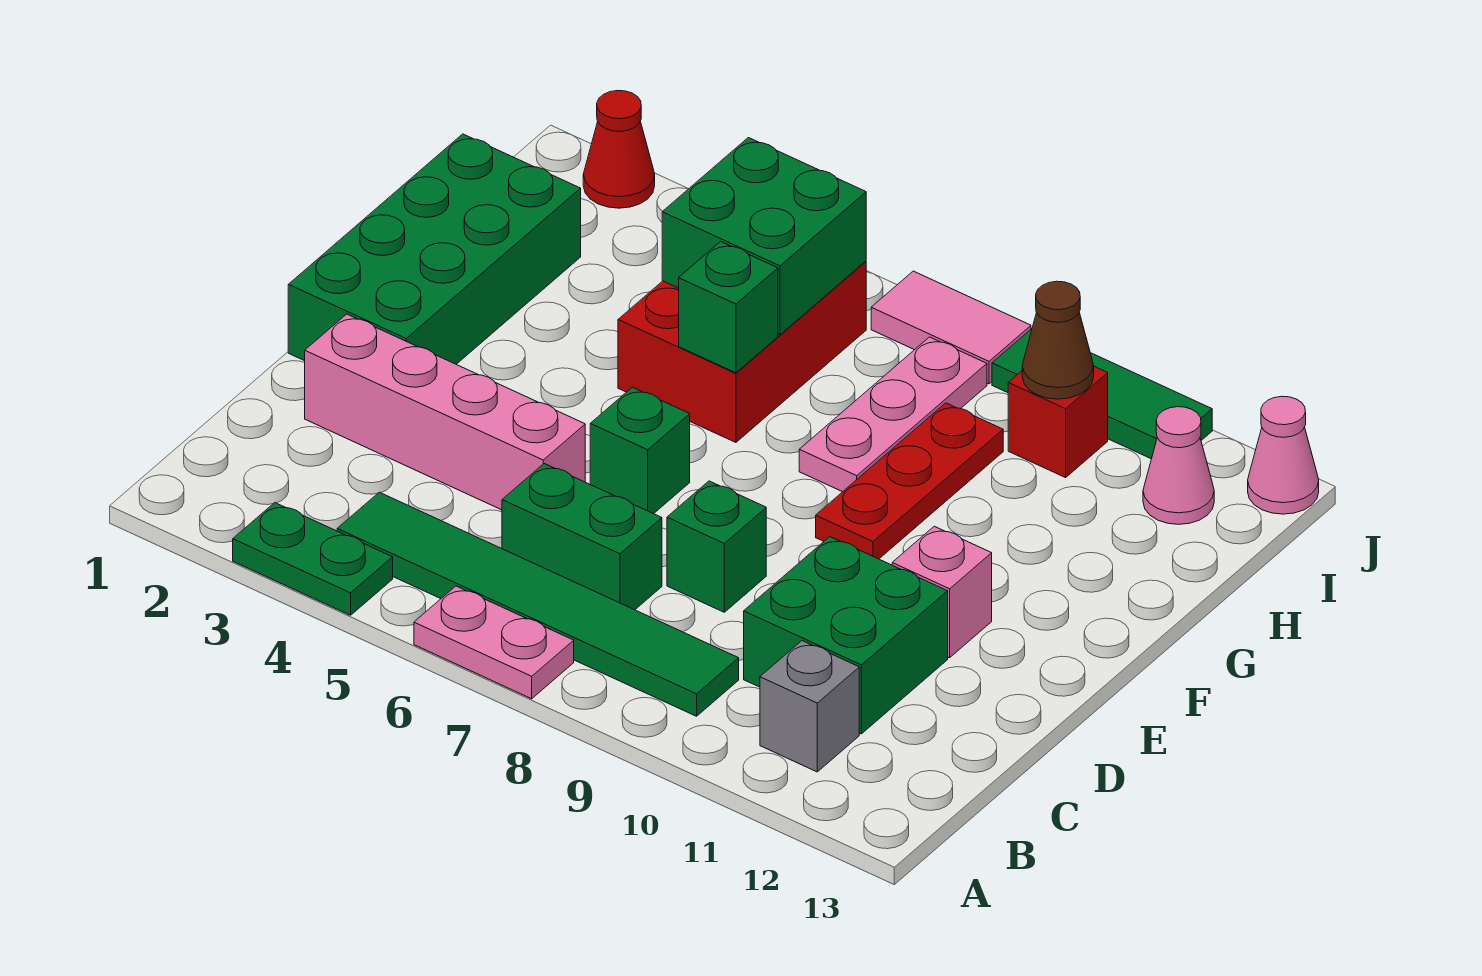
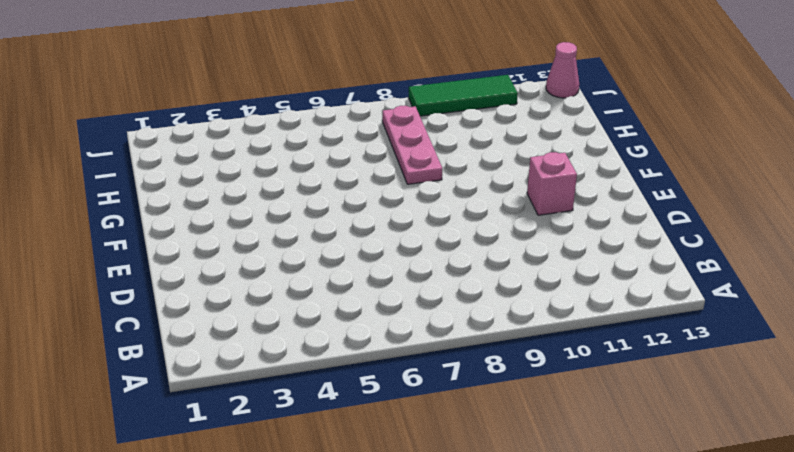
none -> green 1x2 plate [233,503,393,615]
none -> pink 1x2 plate [414,586,574,699]
none -> green 1x6 tile [337,492,739,716]

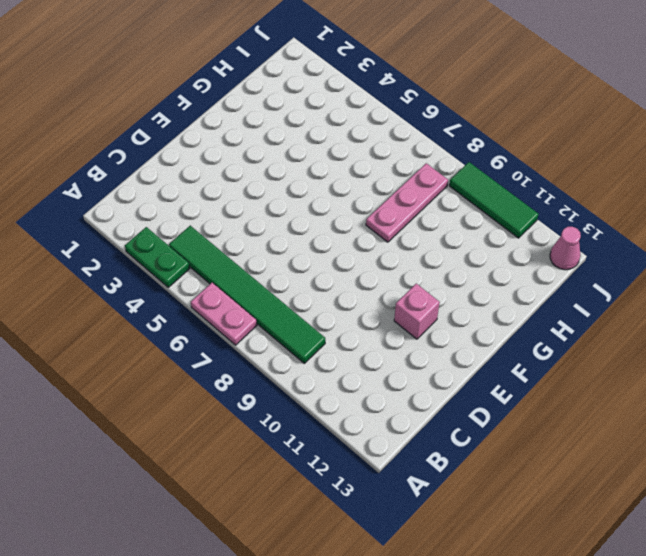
none -> grey 1x1 brick [760,641,859,772]
none -> green 1x2 brick [502,464,662,610]
none -> green 2x2 brick [744,537,948,734]

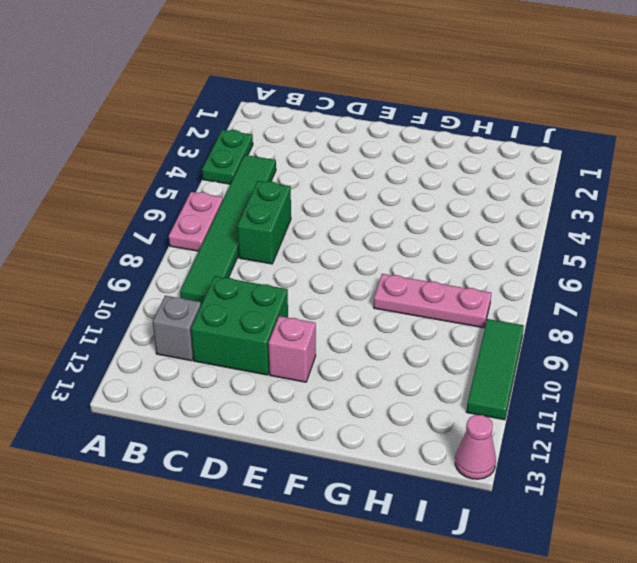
none -> pink 1x4 brick [305,314,585,510]
none -> green 1x1 brick [667,481,766,612]
none -> green 2x4 brick [288,134,581,364]

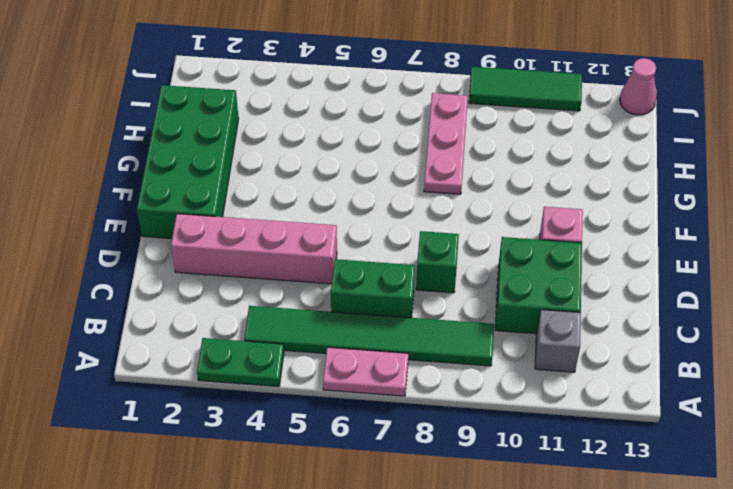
none -> green 1x1 brick [590,387,690,514]
none -> red 1x3 plate [816,403,1003,559]
none -> red 2x3 brick [618,261,866,442]

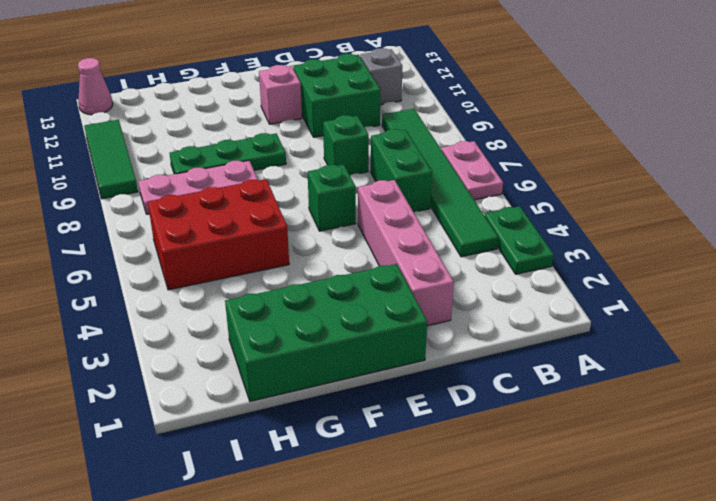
green 1x3 plate [170,133,286,174] -> red 1x3 plate [816,403,1003,559]
none -> red 1x1 brick [1008,367,1108,478]
none -> pink 1x1 cone [1143,407,1214,524]
none -> red 1x1 cone [583,91,655,208]

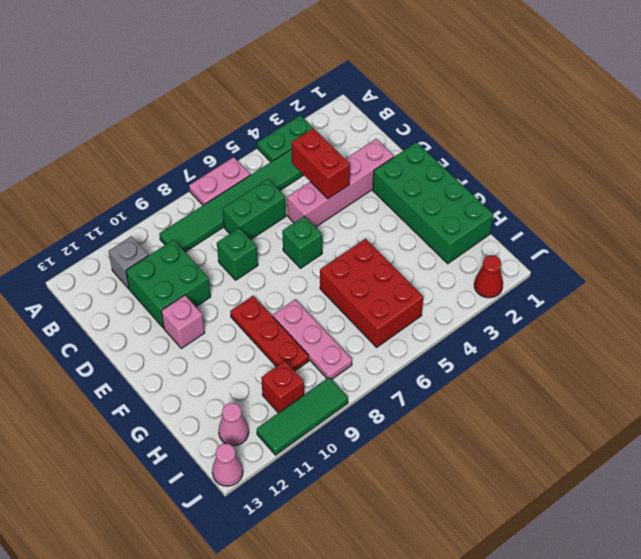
red 1x2 brick [291,128,350,199] -> none
none -> pink 1x2 tile [871,271,1031,384]
none -> green 1x1 brick [679,242,778,373]
none -> green 2x2 brick [662,138,866,335]

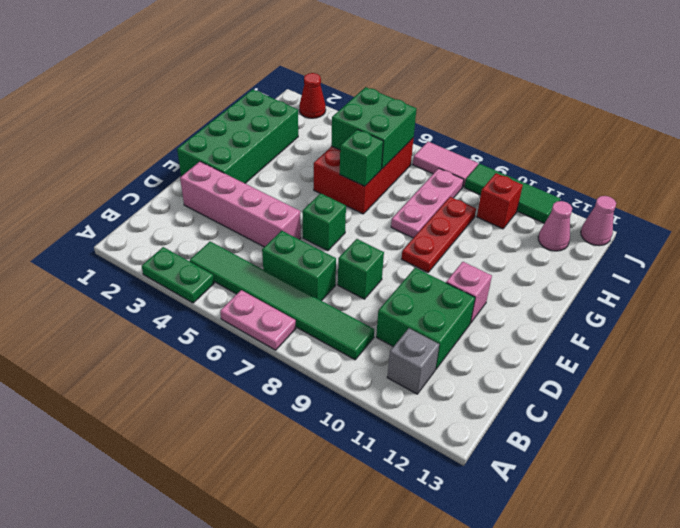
none -> brown 1x1 cone [1022,281,1094,399]

